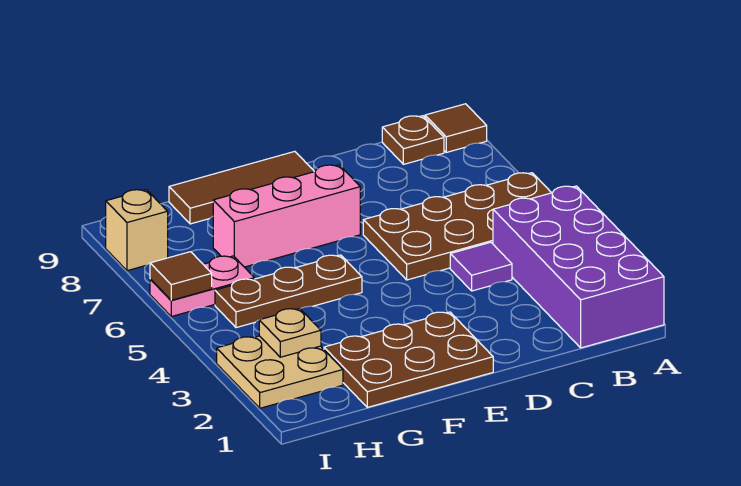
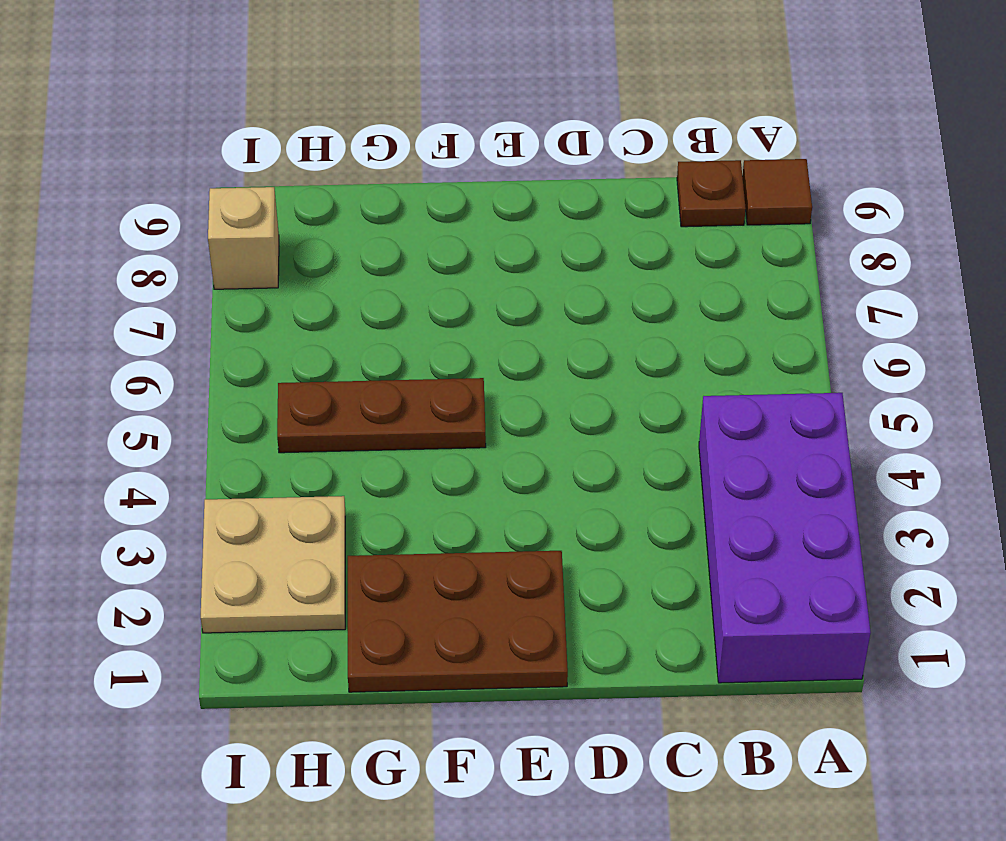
none -> brown 2x4 plate [363,173,551,280]
none -> purple 1x1 tile [450,242,512,291]
none -> pink 1x3 brick [213,165,360,267]

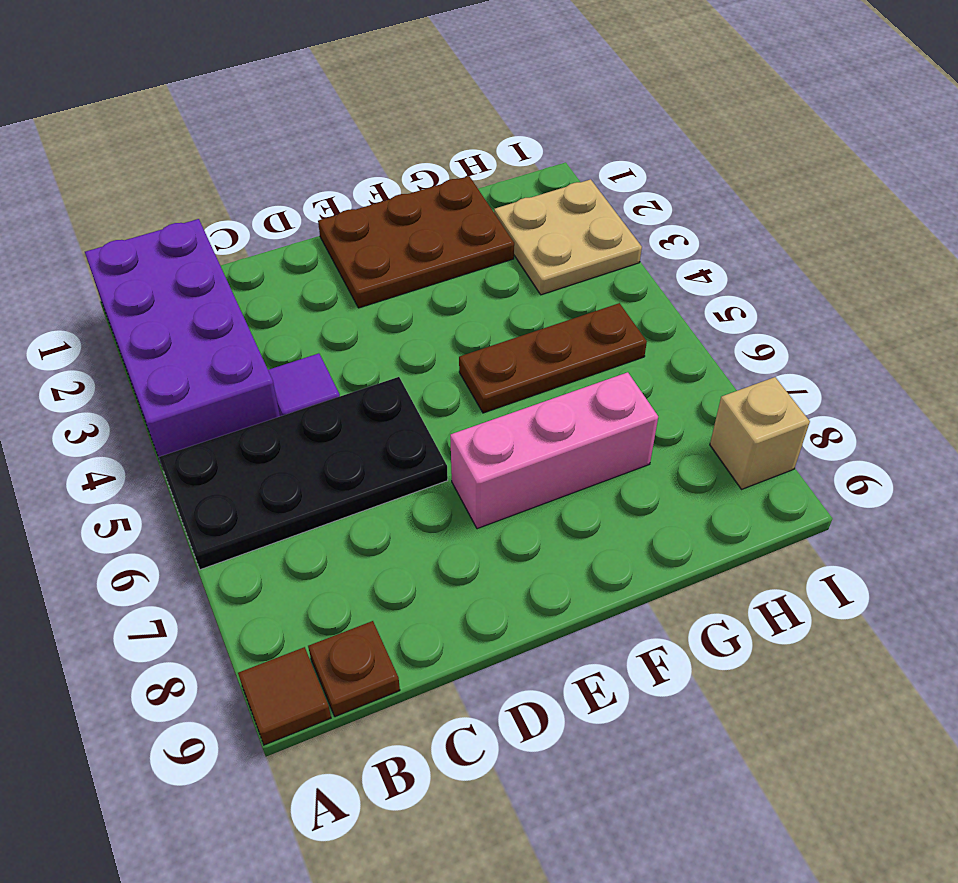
black 2x4 plate [159,377,448,570] -> brown 2x4 plate [363,173,551,280]
none -> brown 1x3 tile [169,151,314,224]
none -> pink 1x2 plate [150,256,254,316]
none -> tan 1x1 plate [259,309,321,357]

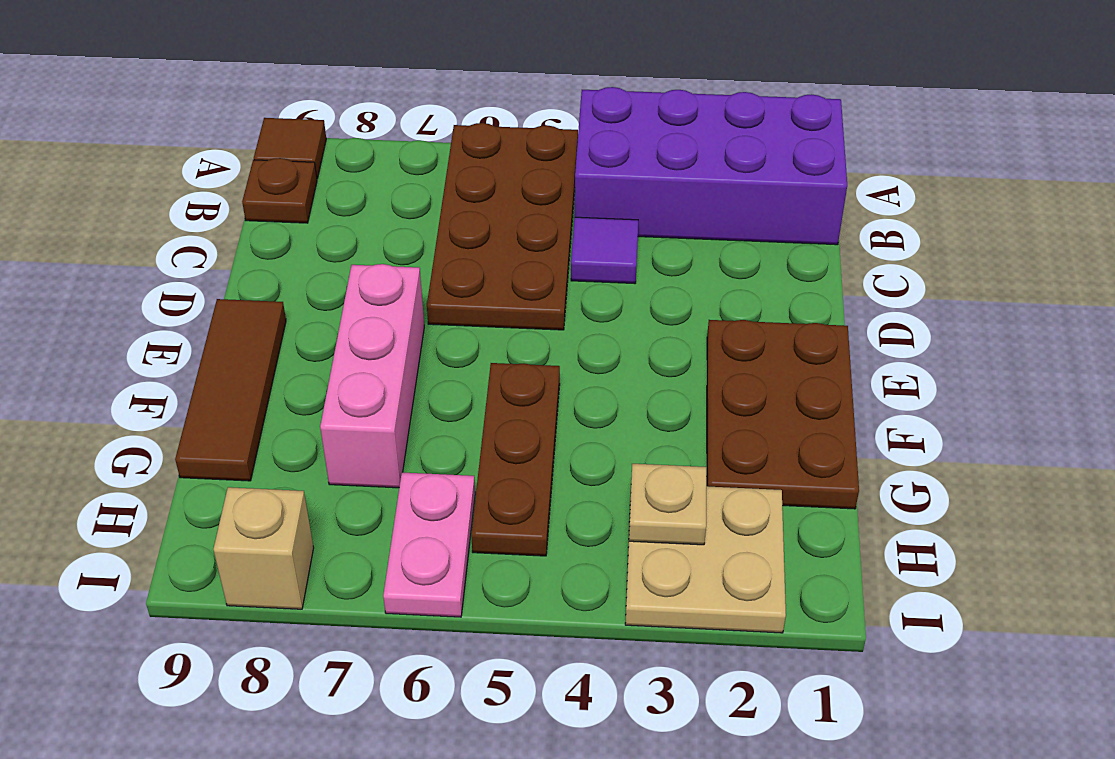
none -> brown 1x1 tile [150,252,212,300]

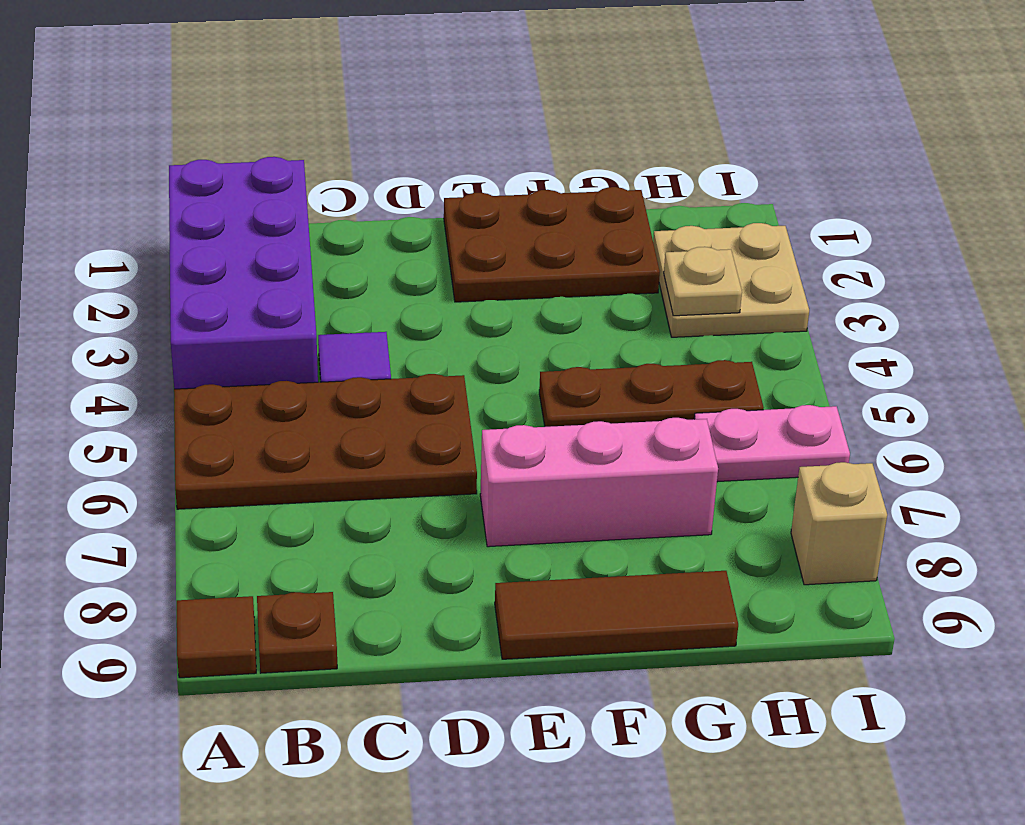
none -> brown 1x1 tile [150,252,212,300]

